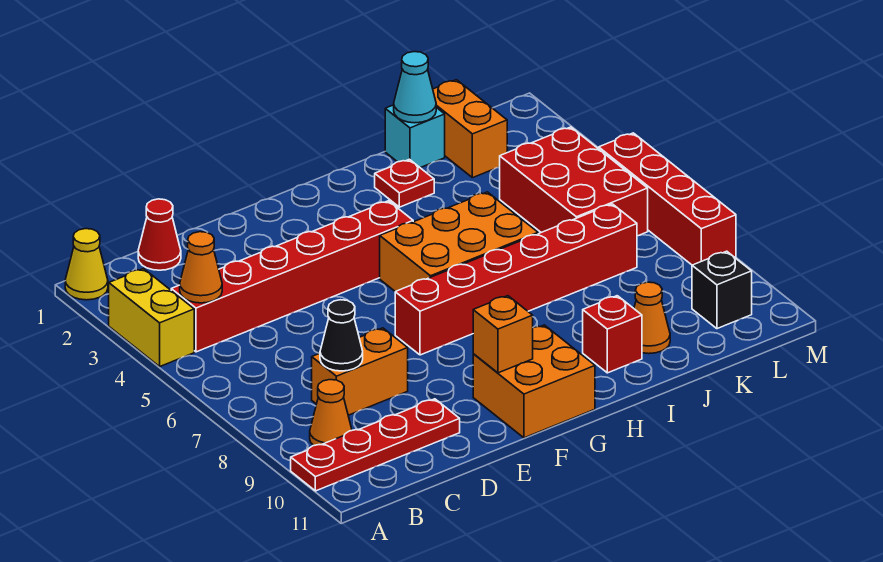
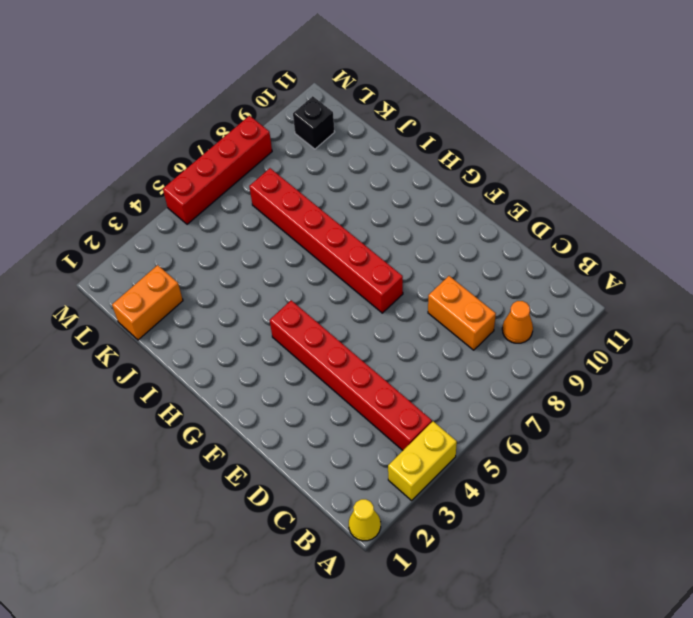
none -> red 1x4 plate [291,399,460,491]
none -> red 1x1 cone [138,199,181,270]
none -> orange 2x2 brick [473,325,595,438]

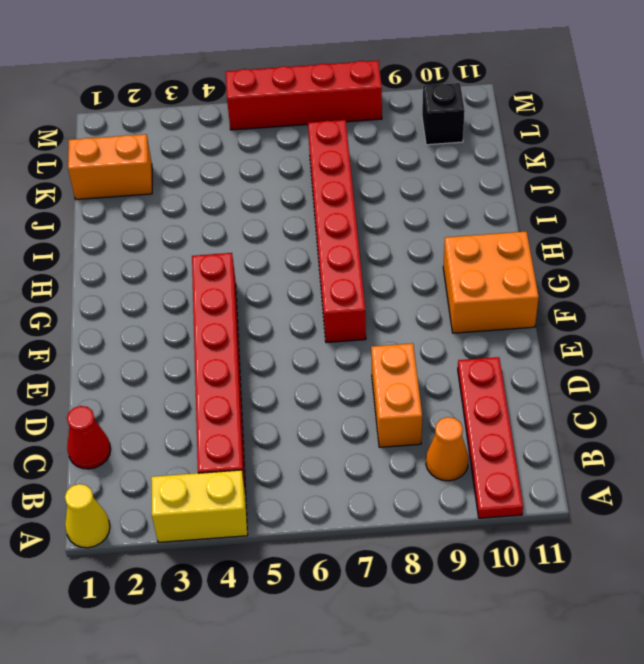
none -> orange 2x3 brick [380,192,538,292]
none -> red 1x1 plate [375,159,434,207]
none -> red 1x1 brick [583,296,642,373]

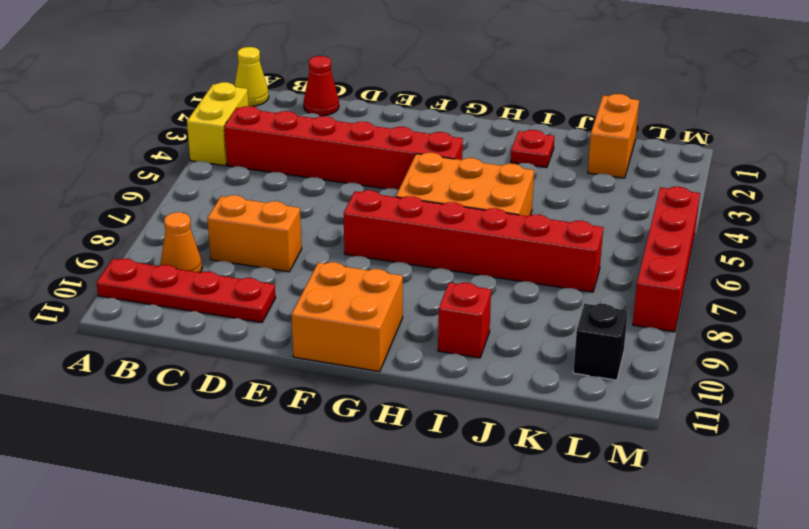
none -> cyan 1x1 brick [385,105,445,168]
none -> orange 1x1 cone [634,282,670,354]
none -> red 2x3 brick [500,127,648,236]

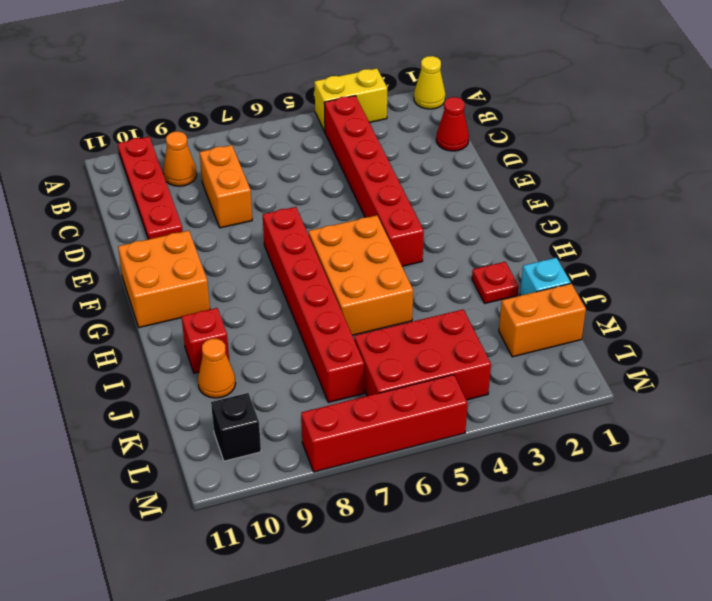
none -> orange 1x1 cone [180,232,222,303]
none -> black 1x1 cone [320,300,363,371]
none -> orange 1x1 brick [473,296,533,373]

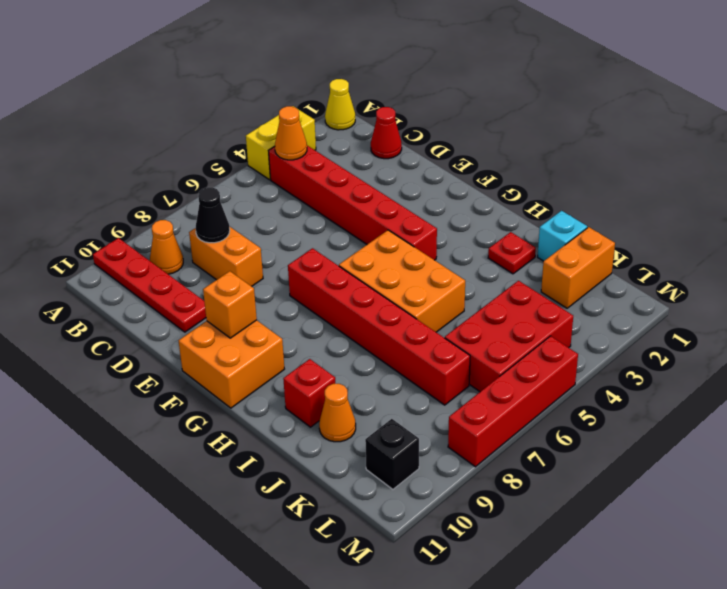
none -> cyan 1x1 cone [394,52,436,123]

